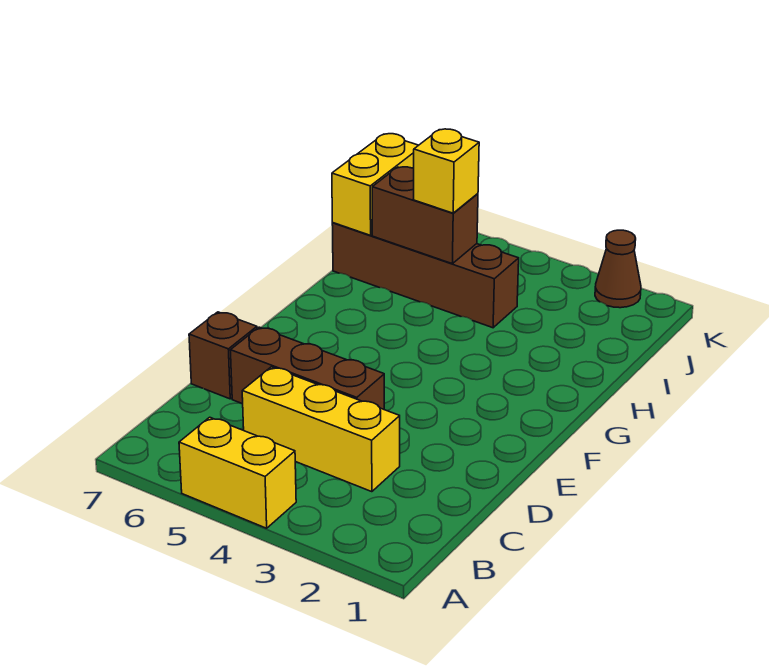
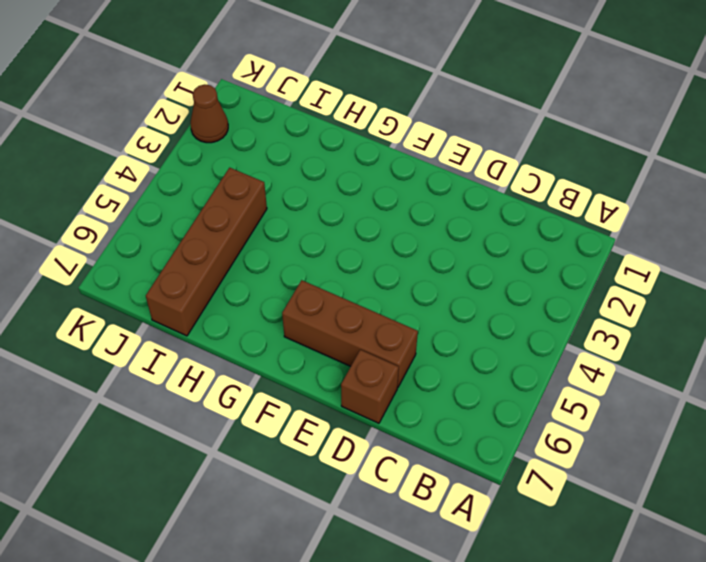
brown 1x3 brick [282,280,418,387] -> brown 1x3 brick turned to [231,327,384,409]
none -> yellow 1x2 brick [179,417,296,528]
none -> yellow 1x3 brick [242,367,400,492]

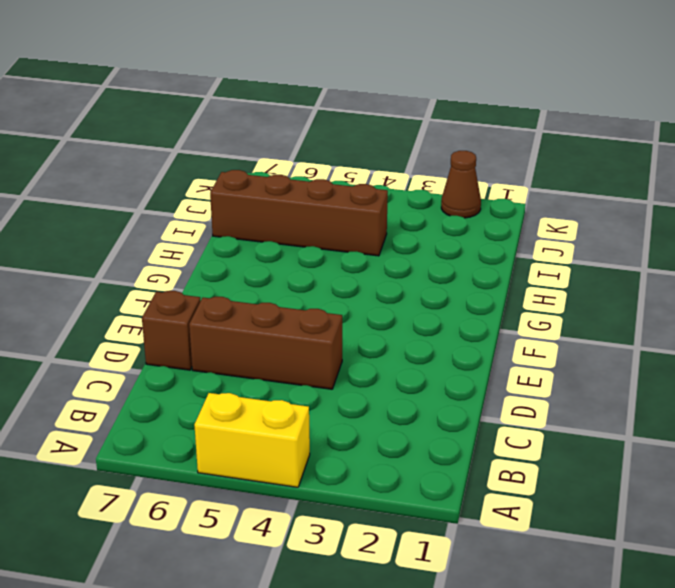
none -> yellow 1x3 brick [242,367,400,492]
none -> brown 1x2 brick [372,167,478,264]

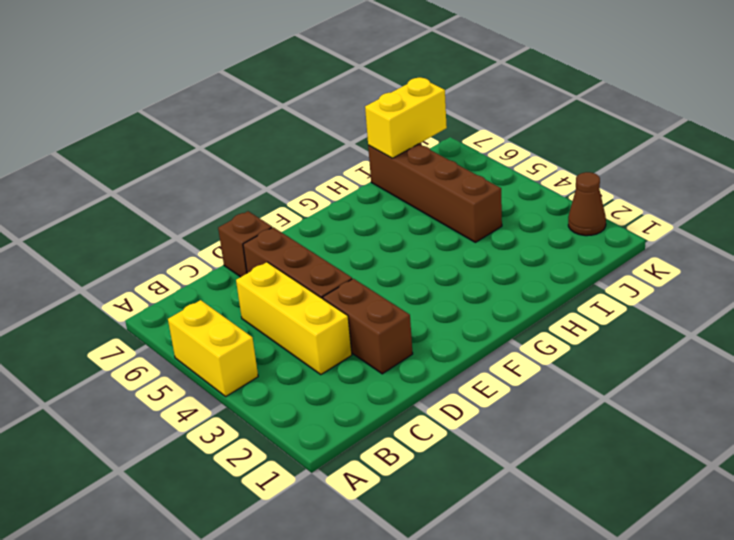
brown 1x2 brick [323,279,413,374] -> brown 1x2 brick moved to [372,167,478,264]
none -> yellow 1x1 brick [413,129,479,213]

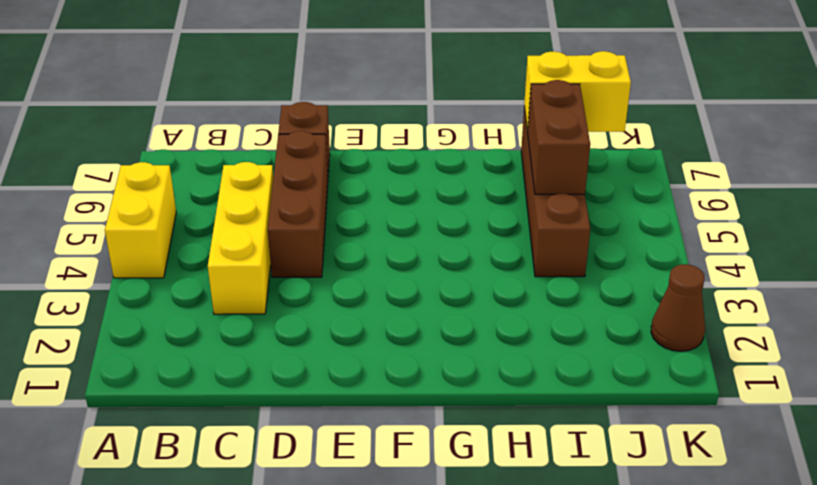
none -> yellow 1x1 brick [413,129,479,213]

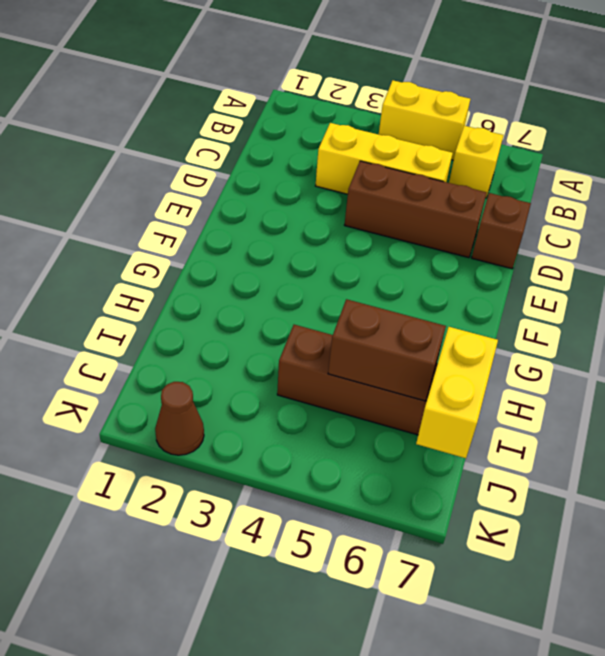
yellow 1x1 brick [449,126,503,198] -> yellow 1x1 brick moved to [413,129,479,213]

